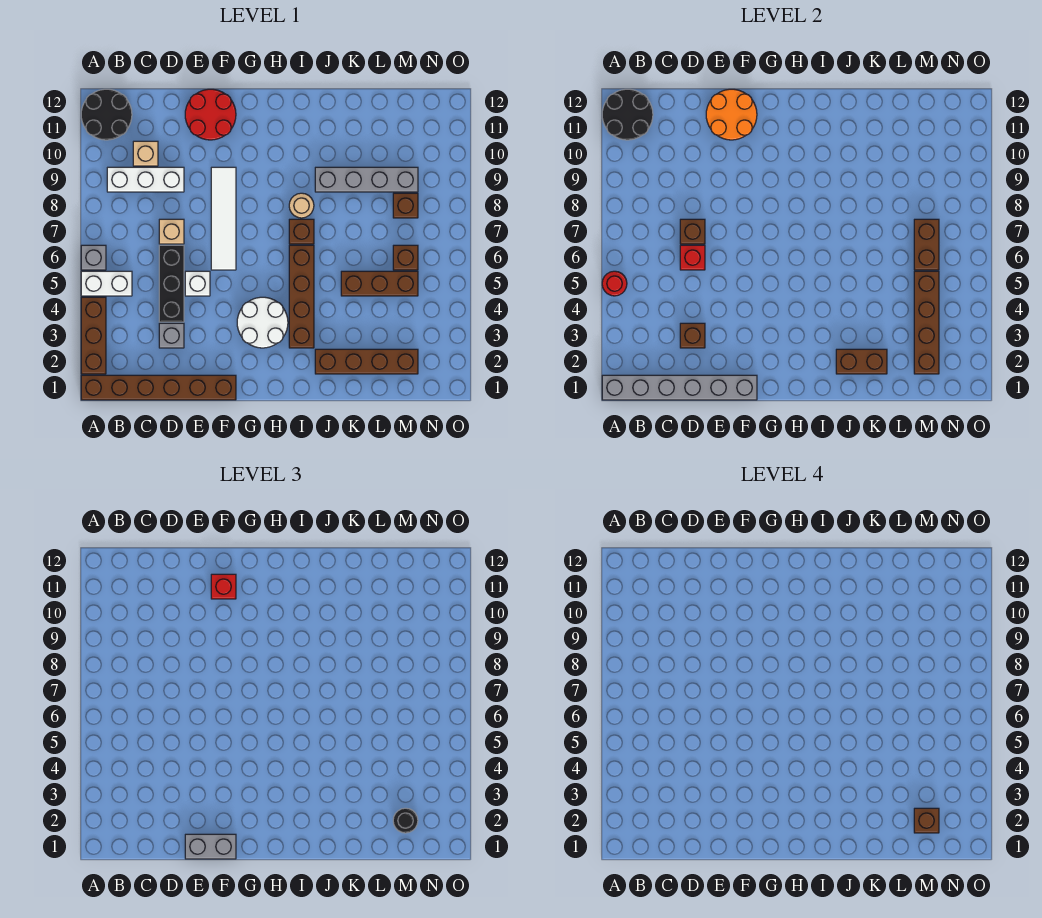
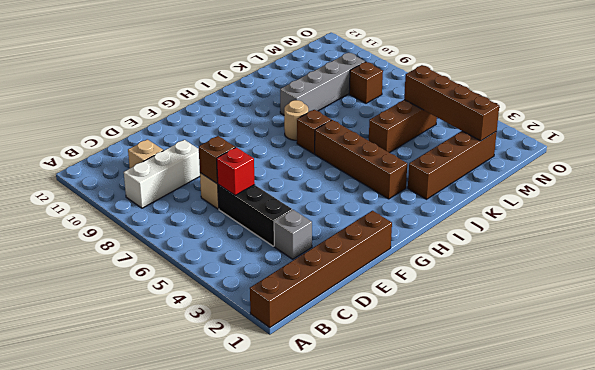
none -> brown 1x3 brick [81,297,106,374]
none -> white 1x2 brick [81,271,132,296]
none -> grey 1x1 brick [81,245,106,270]
none -> black 2x2 round brick [81,89,132,140]

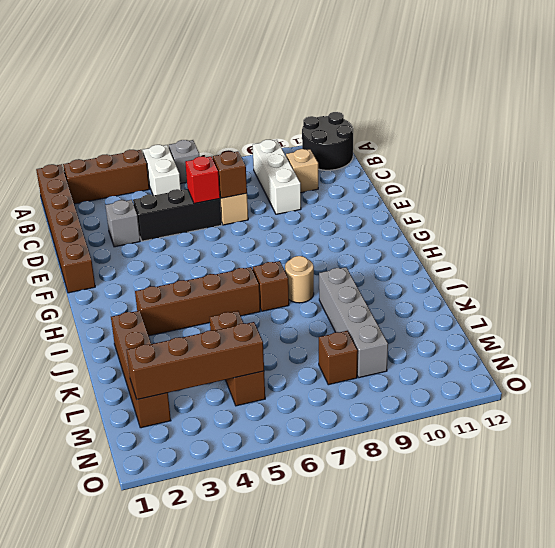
none -> white 1x1 brick [185,271,210,296]
none -> red 2x2 round brick [185,89,236,140]
none -> white 1x4 tile [211,167,236,270]
none -> white 2x2 round brick [237,297,288,348]

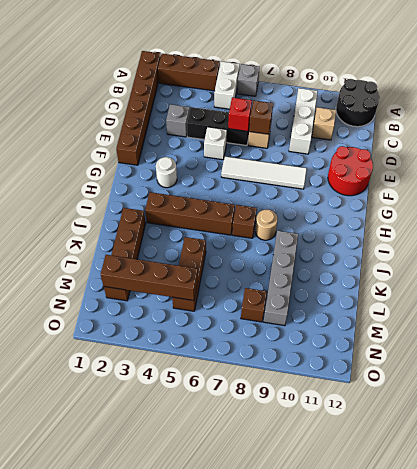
white 1x1 round brick [156,157,177,188] -> white 2x2 round brick [237,297,288,348]
none -> brown 1x1 brick [393,245,418,270]
none -> grey 1x6 brick [602,375,757,400]
none -> red 1x1 round brick [602,271,627,296]
none -> black 2x2 round brick [602,89,653,140]

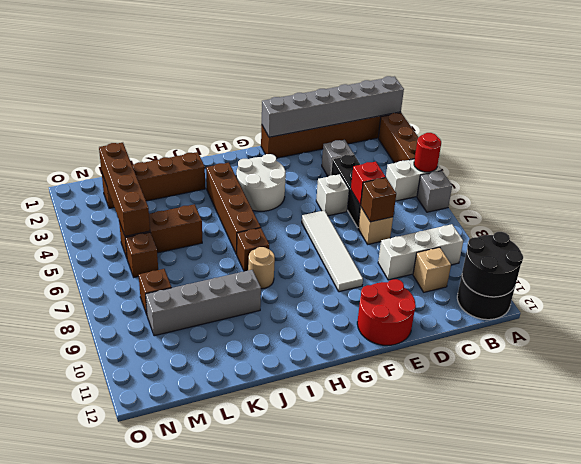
none -> brown 1x1 brick [680,323,705,348]
none -> orange 2x2 round brick [706,89,757,140]
none -> brown 1x2 brick [836,349,887,374]
none -> brown 1x2 brick [914,219,939,270]

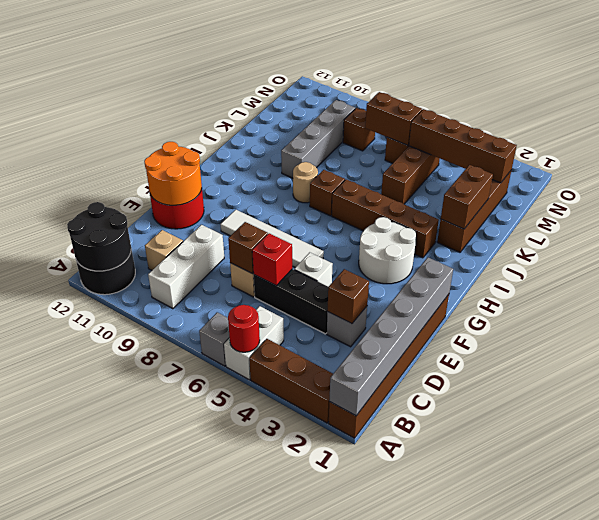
none -> grey 1x2 brick [185,834,236,859]
none -> red 1x1 brick [211,574,236,599]
none -> black 1x1 round brick [393,808,418,833]
none -> brown 1x1 brick [914,808,939,833]

